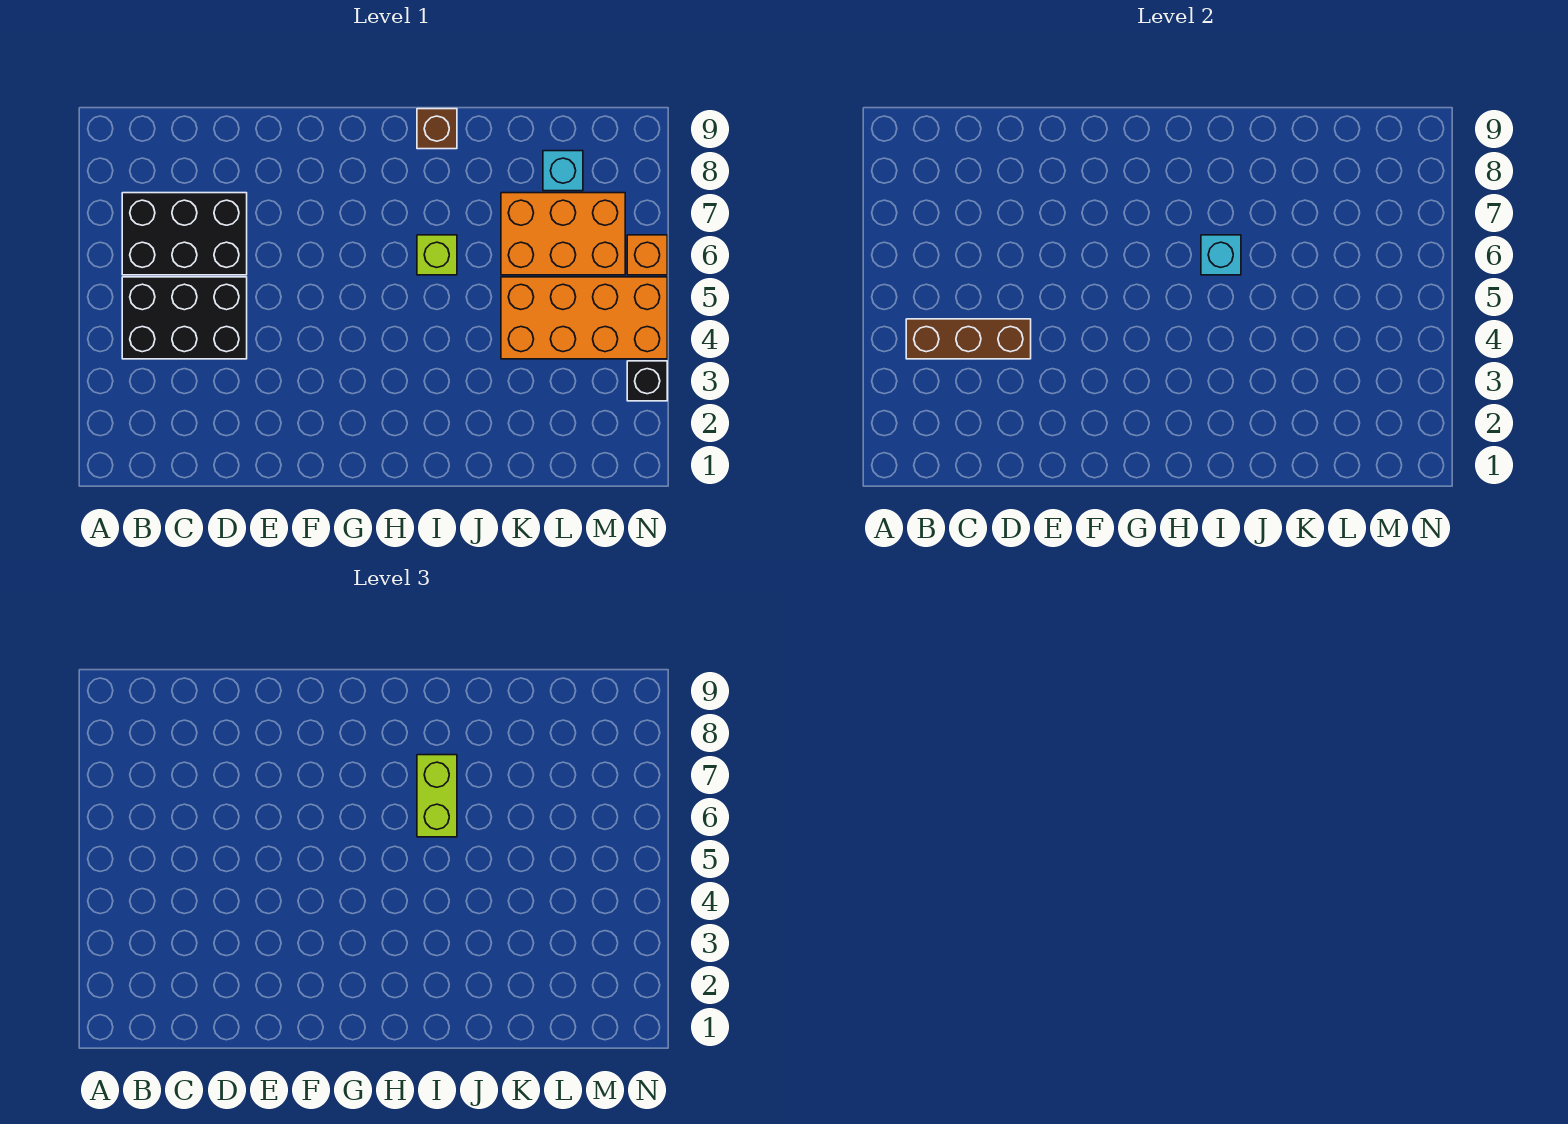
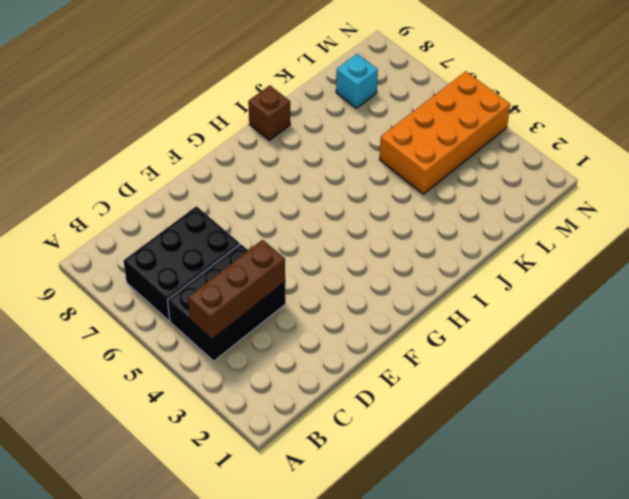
none -> lime 1x1 brick [417,235,457,275]
none -> orange 2x3 brick [501,193,625,275]
none -> black 1x1 brick [627,361,667,401]

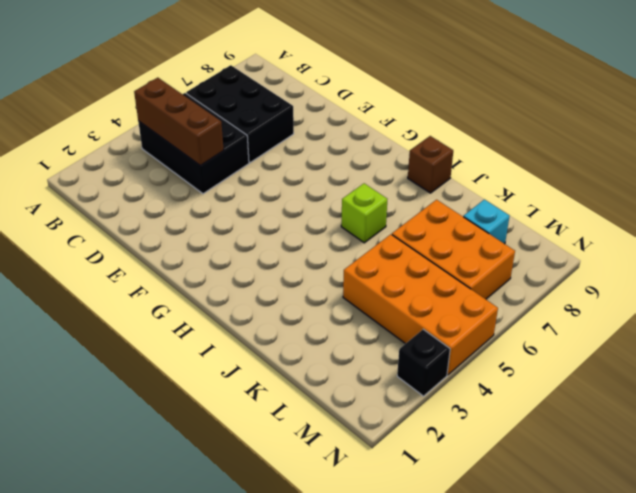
none -> orange 1x1 brick [627,235,667,275]
none -> cyan 1x1 brick [1201,235,1241,275]
none -> lime 1x2 brick [417,755,457,837]

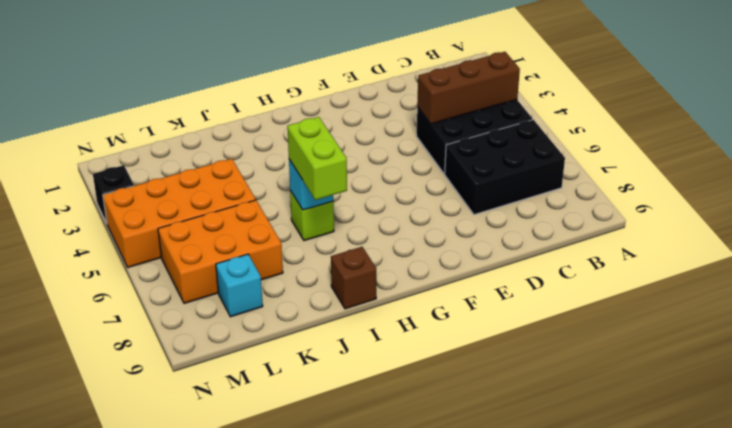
none -> orange 1x1 brick [627,235,667,275]

